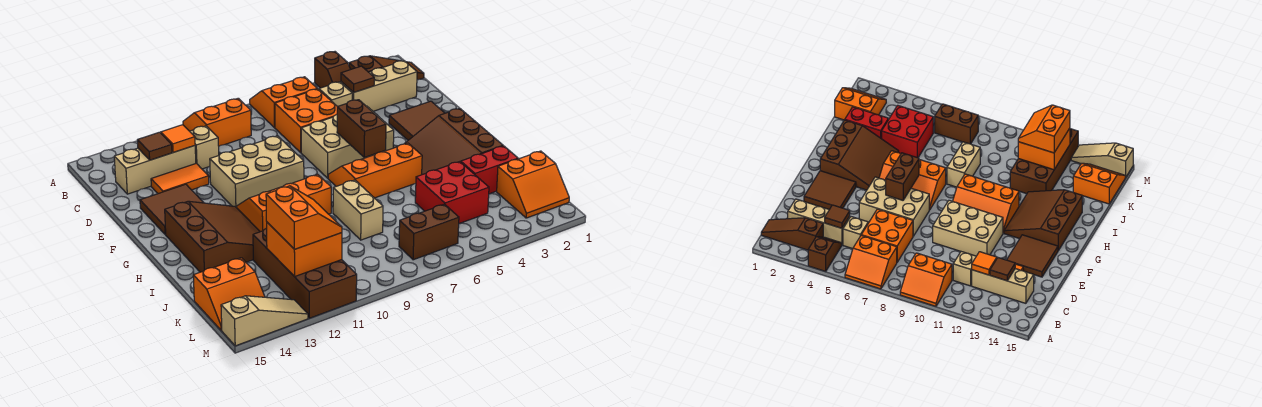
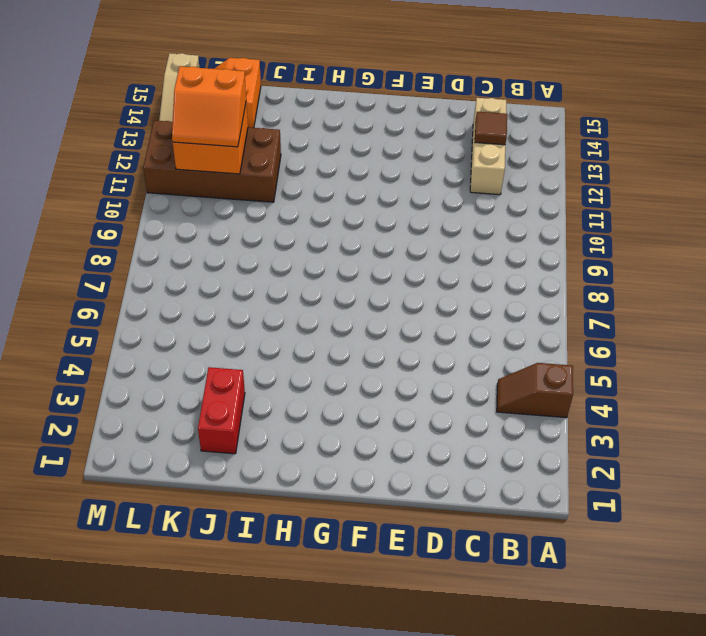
none -> orange 2x2 slope [250,77,317,128]
none -> orange 2x2 slope [183,98,251,146]
none -> brown 1x3 slope [349,56,424,80]
none -> tan 1x3 brick [341,61,417,111]

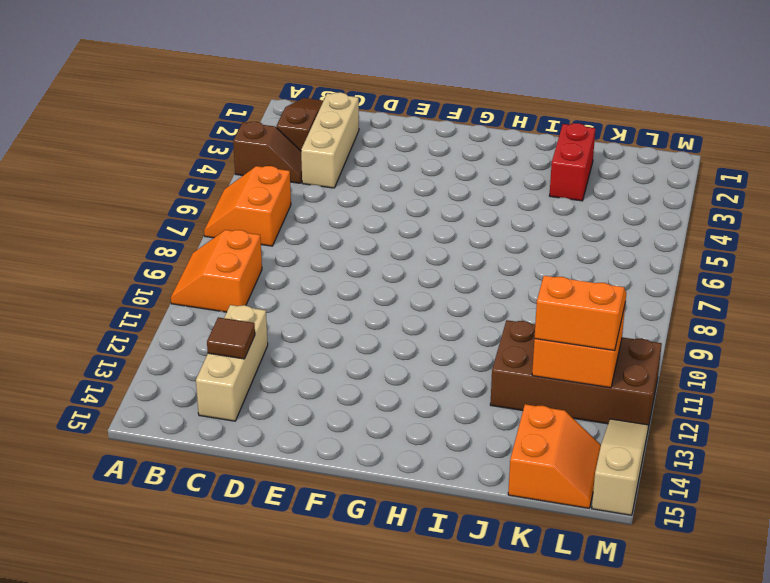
none -> tan 1x1 brick [319,82,353,107]
none -> orange 2x2 brick [275,89,337,152]
none -> tan 1x1 brick [190,126,219,169]
none -> orange 1x2 tile [151,163,209,194]

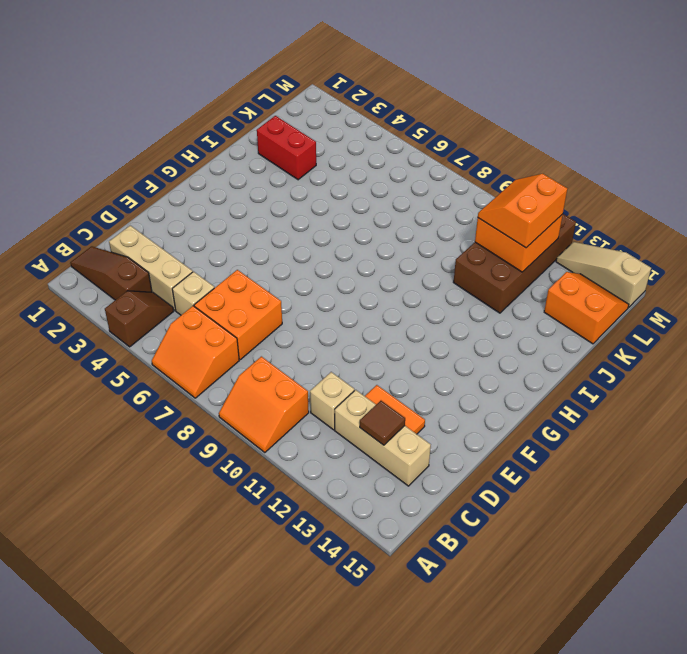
none -> brown 2x2 tile [389,101,445,140]
none -> tan 2x3 brick [301,106,394,178]
none -> tan 2x3 brick [210,136,304,208]
none -> brown 2x2 tile [140,184,204,235]

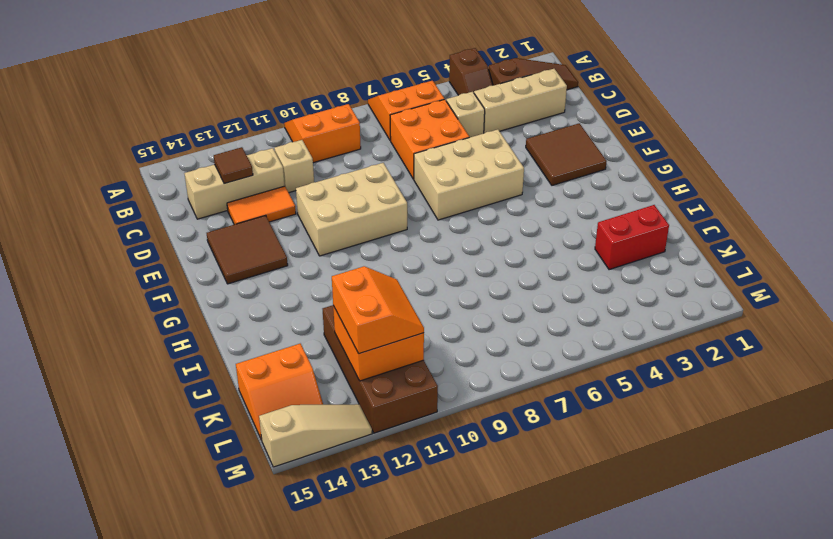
none -> brown 3x3 slope [404,108,503,175]
none -> orange 2x3 slope [328,143,422,198]
none -> orange 2x3 slope [237,174,331,232]
none -> brown 3x3 slope [165,201,260,272]

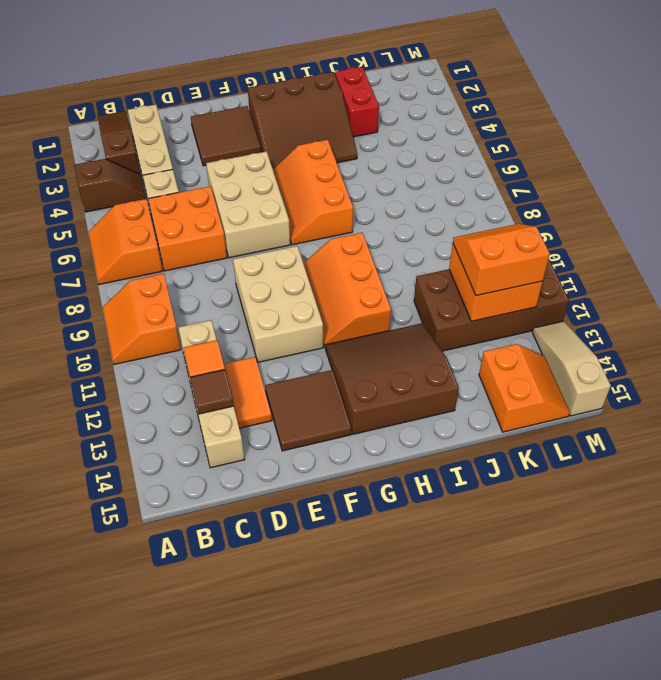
none -> tan 1x2 brick [333,180,383,240]
none -> red 2x2 brick [415,162,489,224]
none -> orange 2x2 slope [497,151,569,218]
none -> brown 1x2 brick [399,204,459,260]

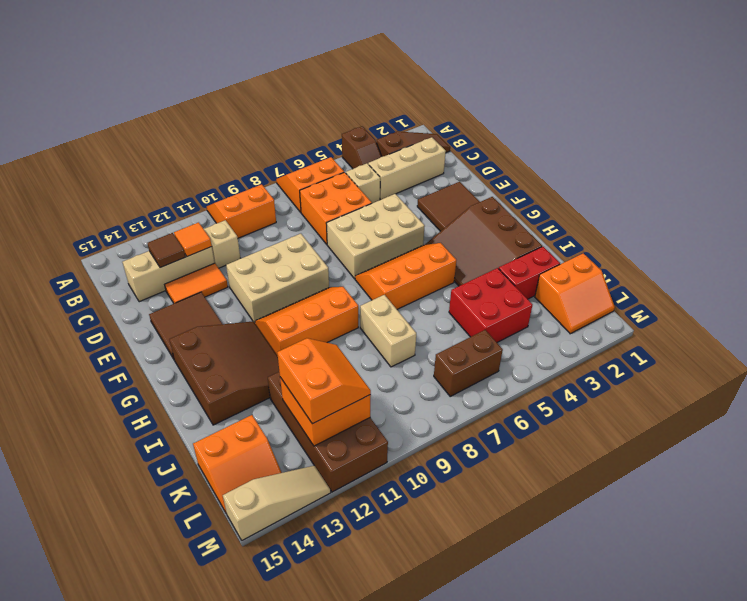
none -> brown 1x1 tile [341,66,374,92]
none -> brown 1x2 brick [337,100,386,157]

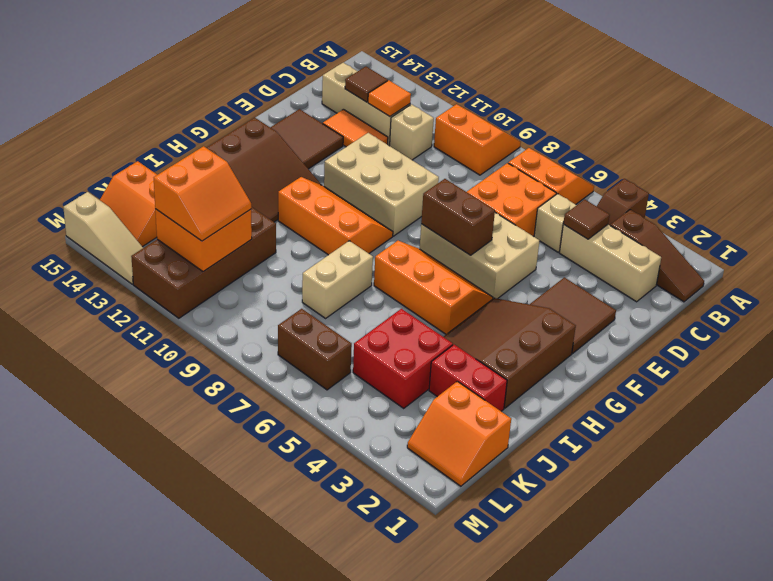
brown 1x2 brick [421,179,495,255] -> brown 1x2 brick turned to [337,100,386,157]

